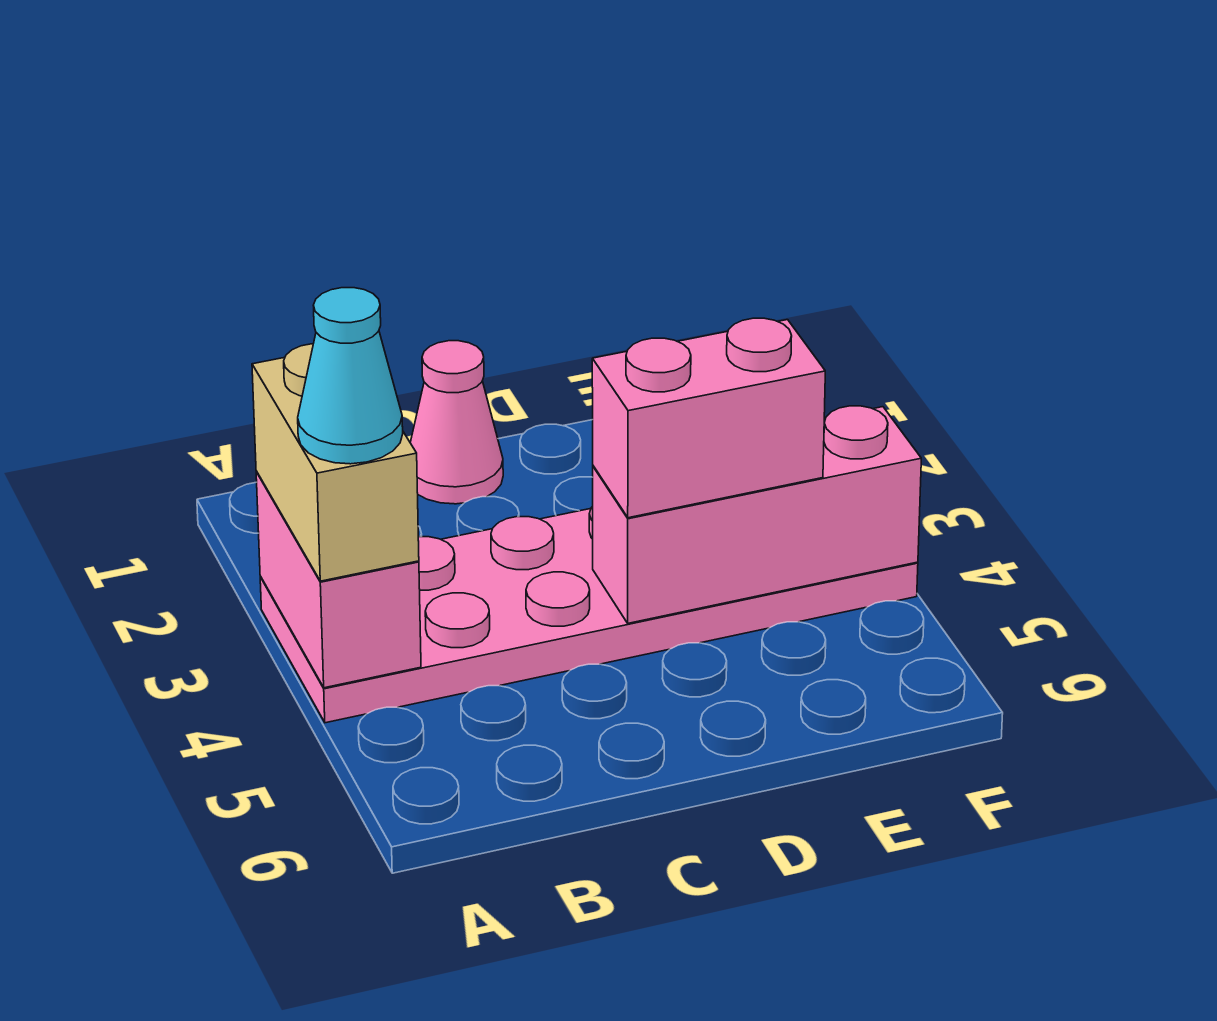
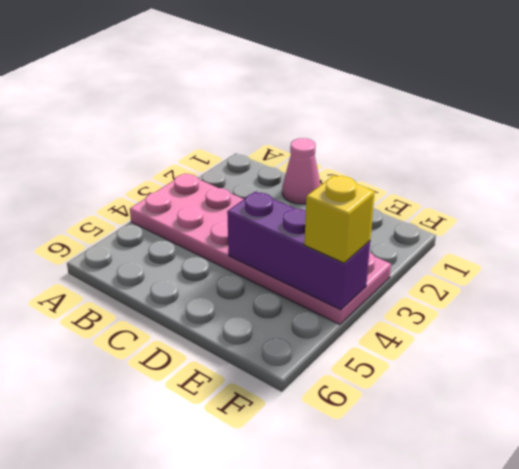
purple 1x3 brick [227,191,370,310] -> pink 1x3 brick [593,406,921,623]
yellow 1x1 brick [305,175,375,263] -> none
none -> pink 1x2 brick [256,471,421,688]
none -> tan 1x2 brick [252,344,419,581]

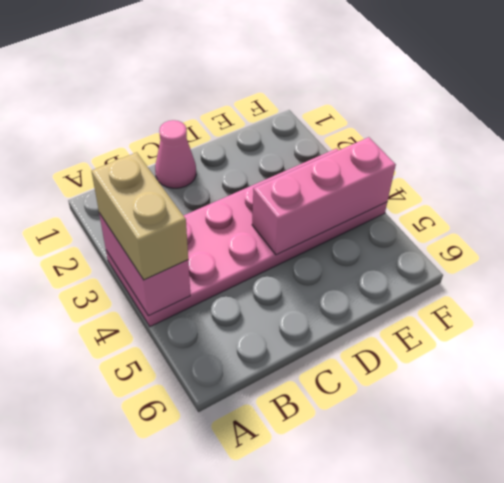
none -> pink 1x2 brick [592,318,825,518]
none -> cyan 1x1 cone [298,288,403,464]

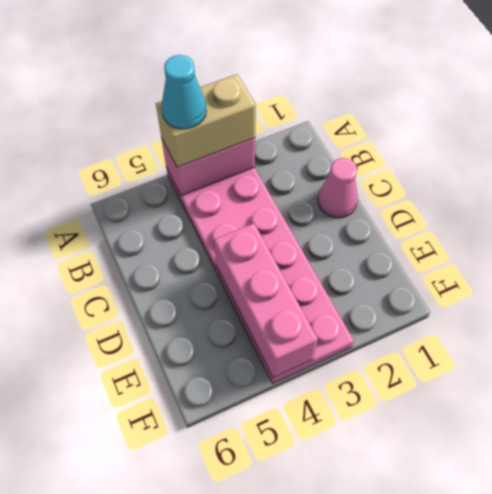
none -> pink 1x2 brick [592,318,825,518]

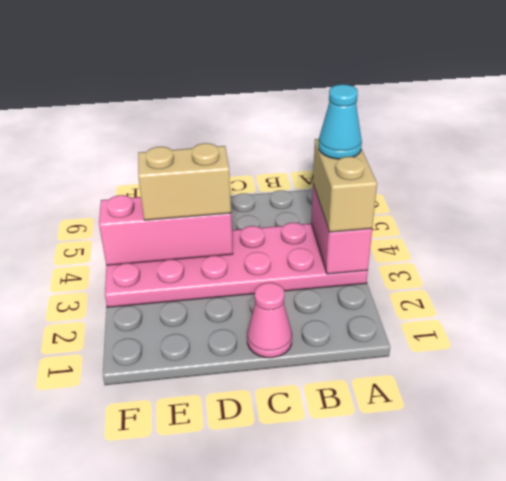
tan 1x2 brick [138,143,231,220] -> pink 1x2 brick [592,318,825,518]

